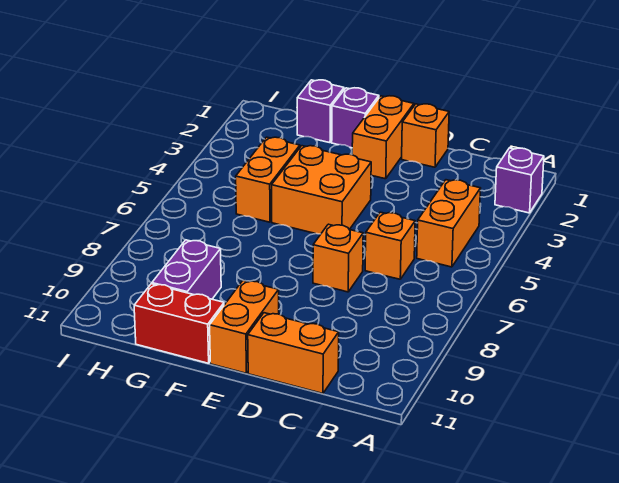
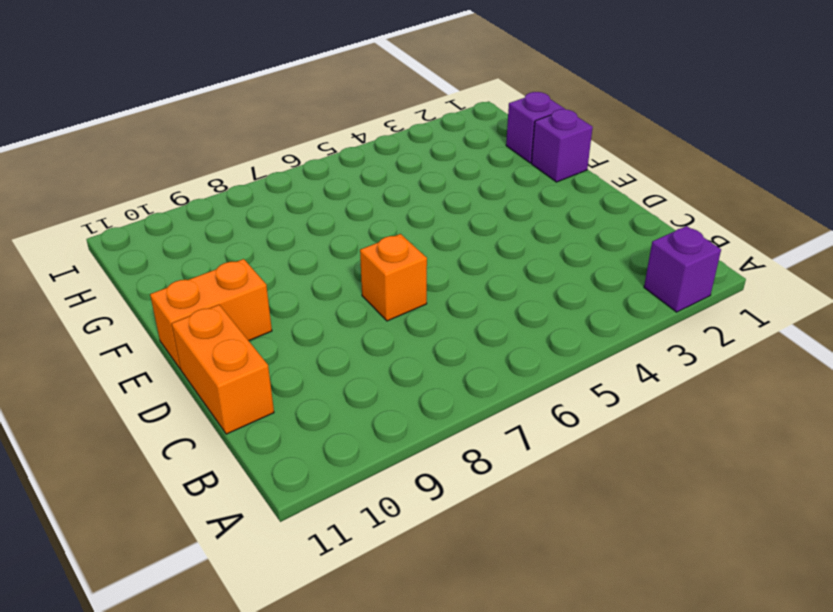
none -> orange 1x2 brick [417,180,481,267]
none -> orange 1x1 brick [365,212,415,279]
none -> orange 1x1 brick [402,104,449,167]

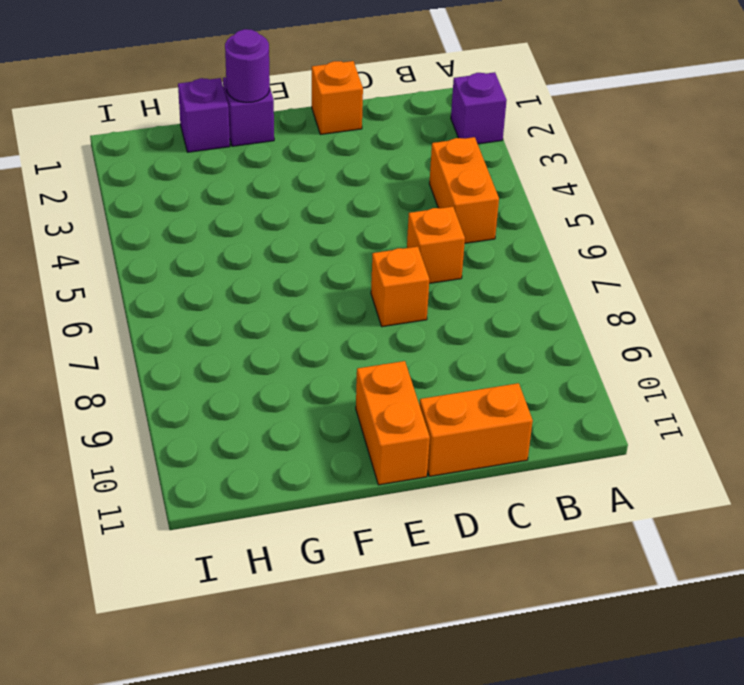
purple 1x1 round brick [225,29,270,102] -> none
none -> orange 1x2 brick [352,96,414,179]
none -> orange 2x2 brick [272,146,371,234]
none -> red 1x2 brick [134,284,224,363]

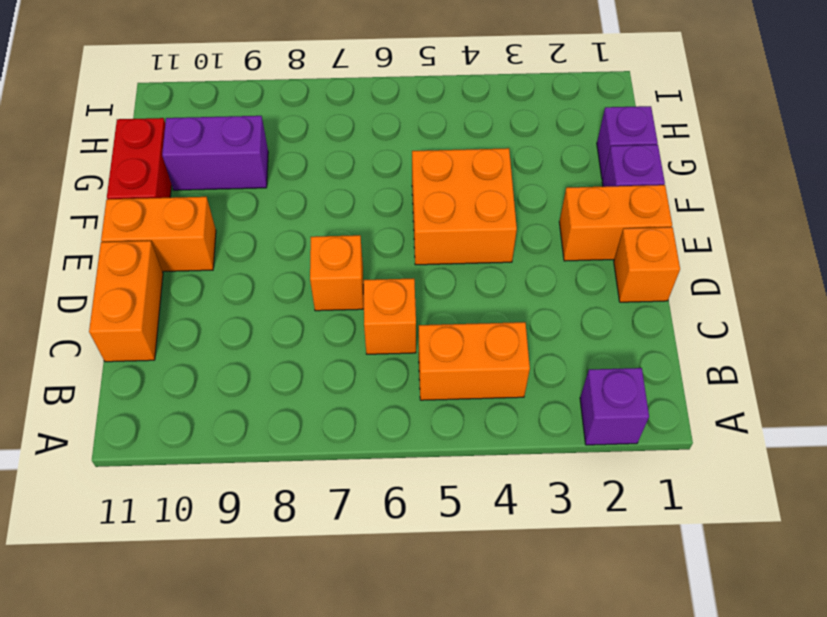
none -> orange 1x2 brick [236,137,300,222]

